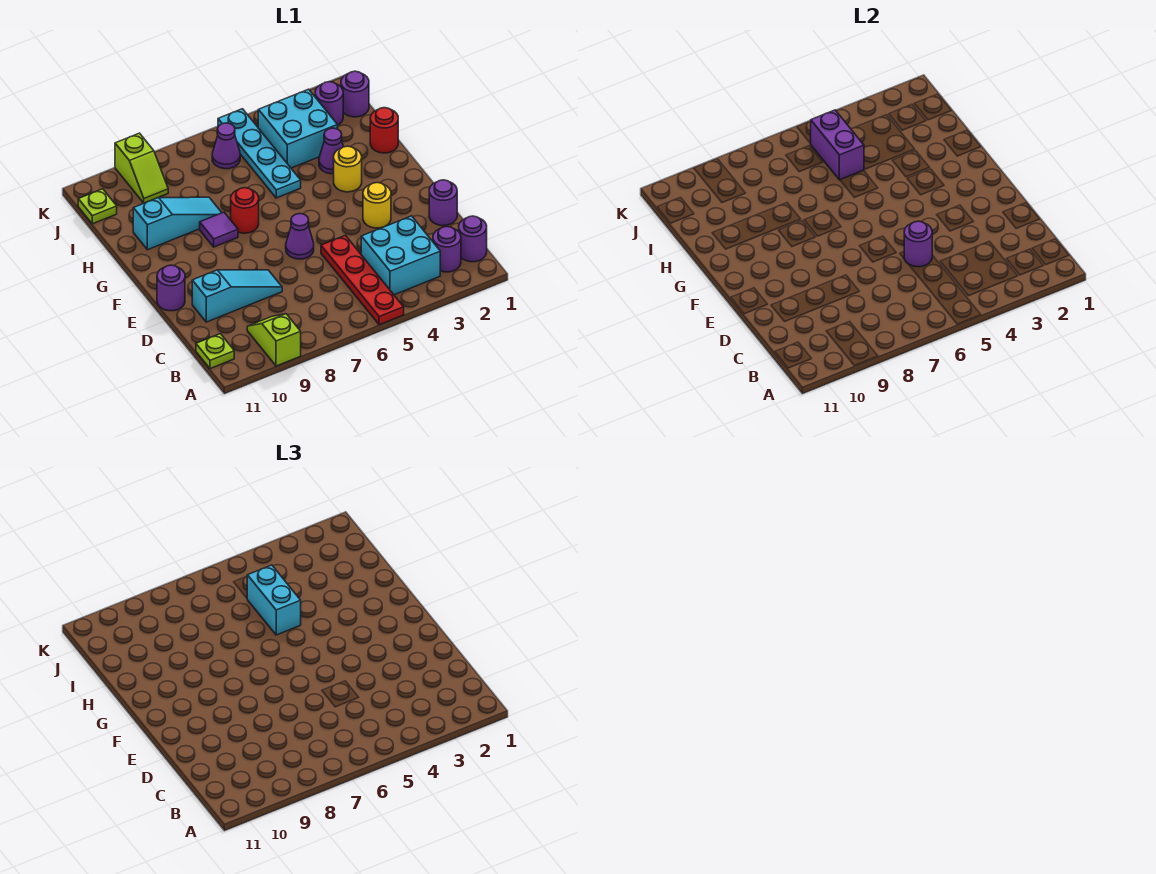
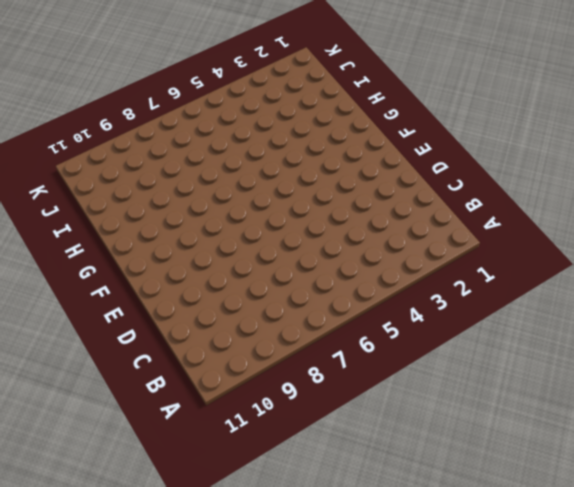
none -> red 1x4 plate [321,235,404,325]
none -> lime 1x2 slope [247,314,301,366]
none -> purple 1x1 round brick [459,216,487,262]

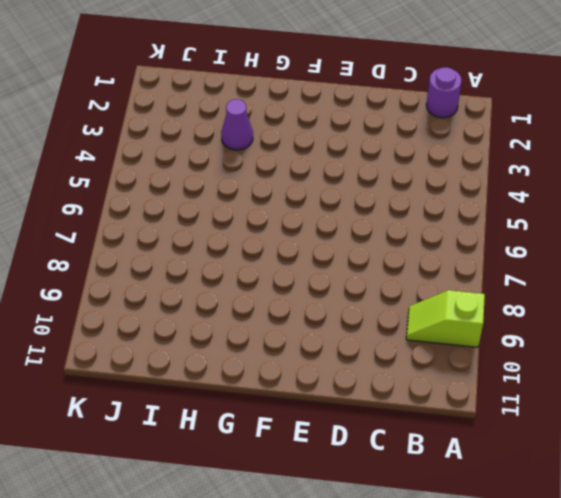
none -> red 1x4 plate [321,235,404,325]
none -> purple 1x1 round brick [433,227,461,272]
none -> cyan 2x2 brick [361,216,440,295]

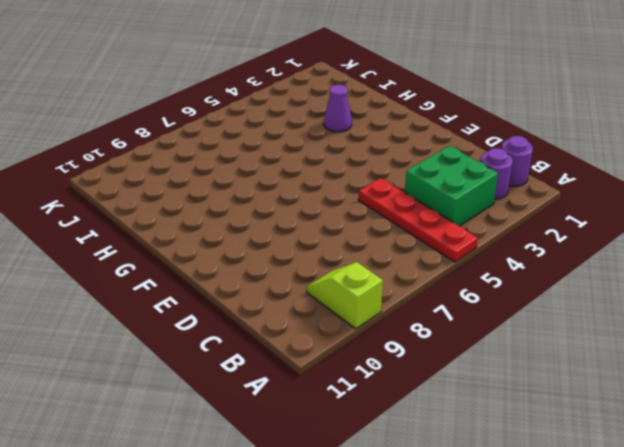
green 2x2 brick [405,146,498,226] -> cyan 2x2 brick [361,216,440,295]
none -> lime 1x1 plate [196,334,234,369]
none -> purple 1x1 round brick [429,180,457,226]
none -> cyan 1x3 slope [192,270,282,322]

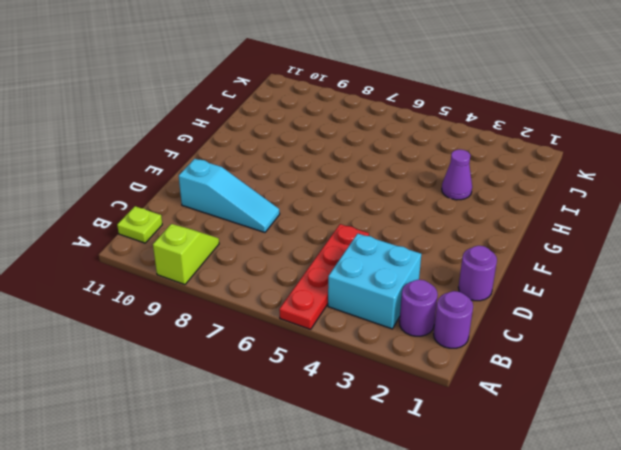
none -> yellow 1x1 round brick [363,183,391,228]
none -> purple 1x1 cone [286,214,314,259]
none -> purple 1x1 round brick [157,265,185,311]

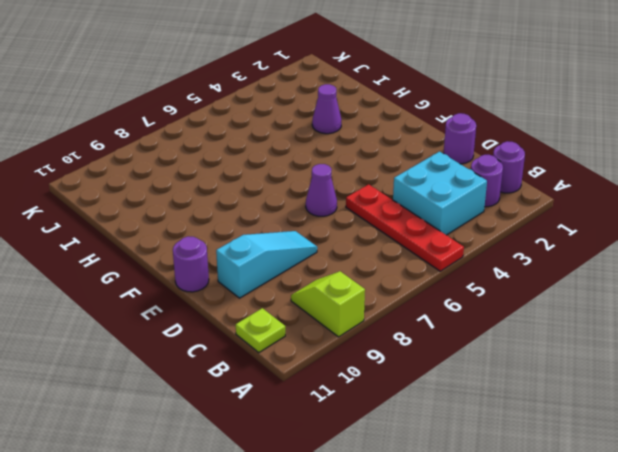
none -> yellow 1x1 round brick [363,183,391,228]
none -> yellow 1x1 round brick [334,146,362,192]
none -> red 1x1 round brick [231,188,259,233]

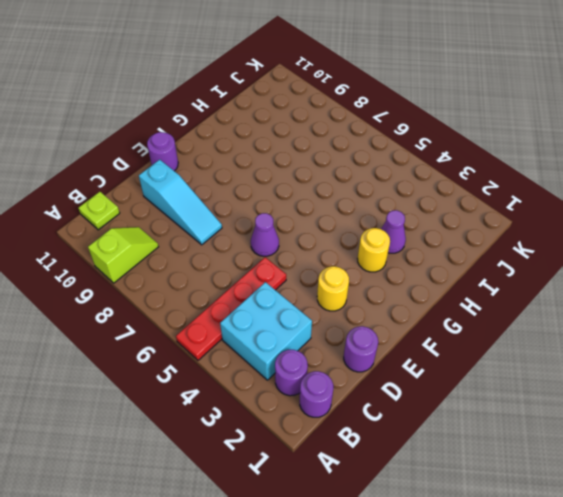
none -> red 1x1 round brick [231,188,259,233]
none -> purple 1x1 tile [200,212,238,247]
none -> red 1x1 round brick [370,108,398,153]

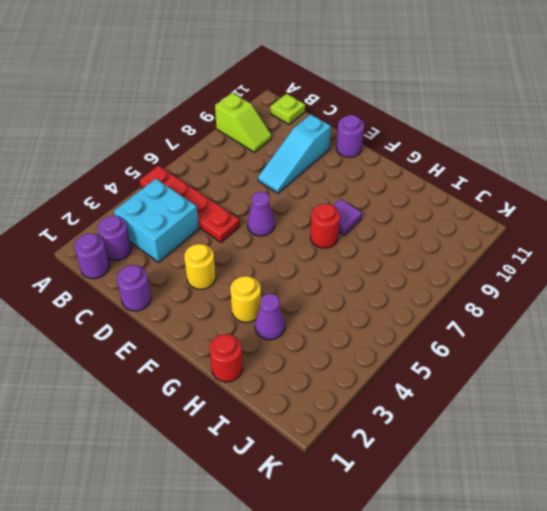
none -> cyan 1x4 plate [218,109,301,198]
none -> cyan 1x3 slope [133,197,222,250]
none -> cyan 2x2 brick [258,89,337,168]

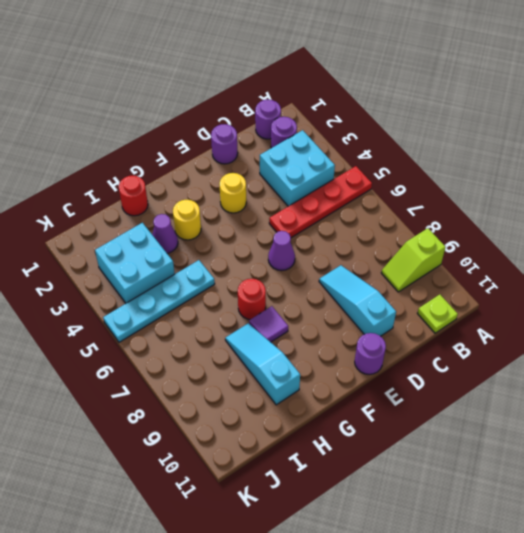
none -> purple 1x1 round brick [341,71,369,117]
none -> purple 1x1 round brick [315,82,343,125]
none -> purple 1x1 cone [212,123,240,169]

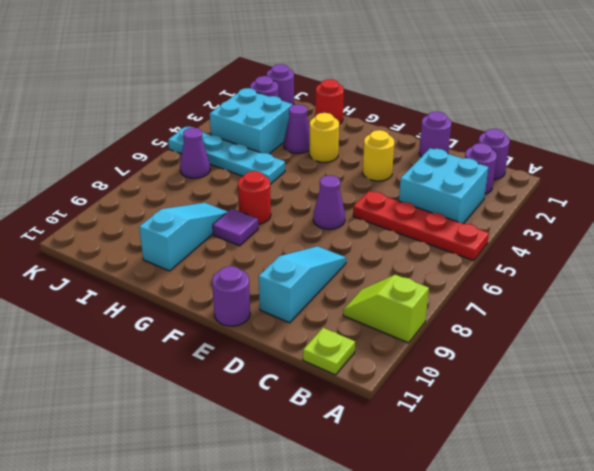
none -> lime 1x2 slope [115,133,168,203]
none -> lime 1x1 plate [78,189,117,224]
none -> purple 1x1 round brick [904,221,932,267]

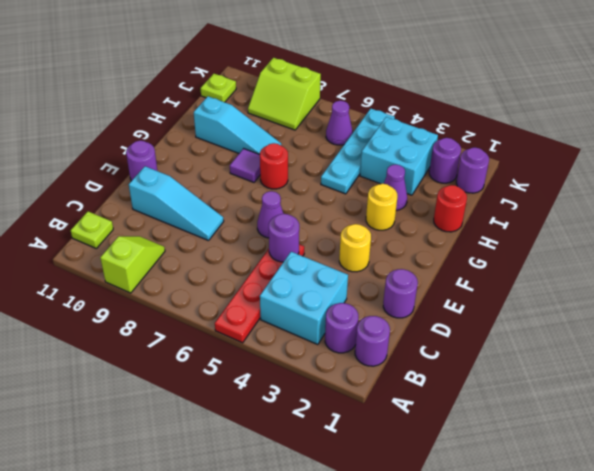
lime 2x2 slope [248,58,321,130] -> lime 1x2 slope [115,133,168,203]
none -> purple 1x2 brick [810,110,864,180]
none -> cyan 1x2 brick [247,565,301,635]

